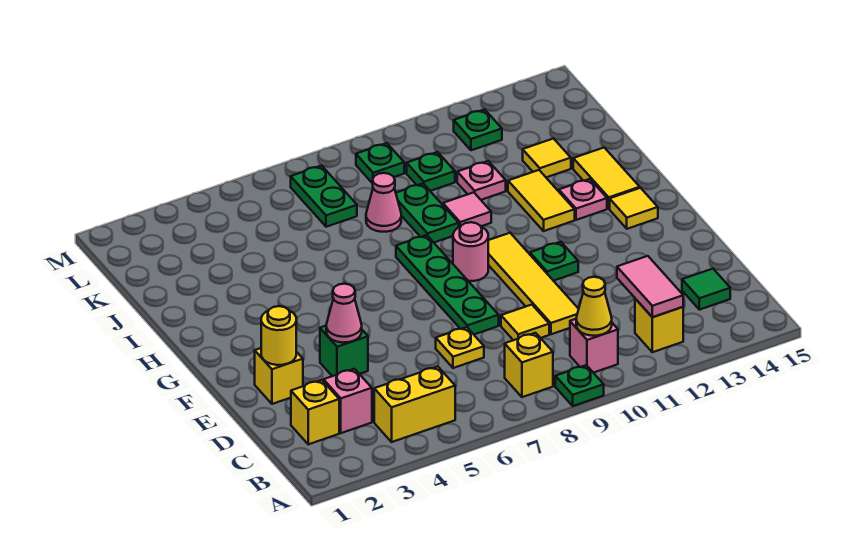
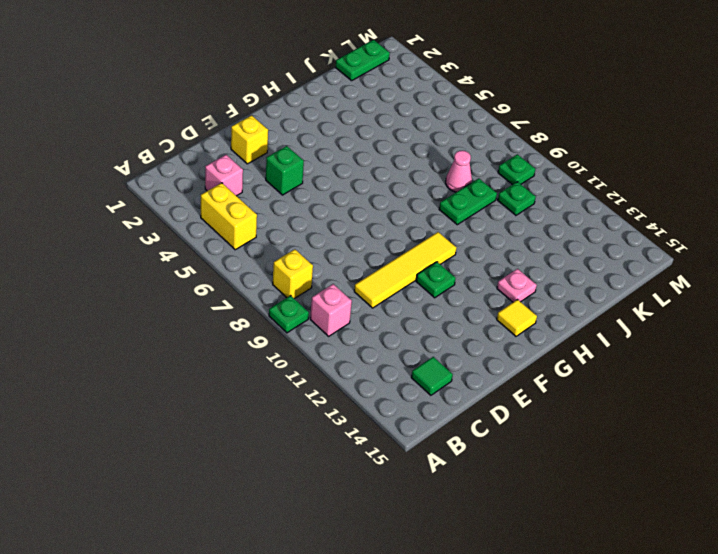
green 1x2 plate [335,40,390,81] -> green 1x2 plate moved to [291,166,357,227]
none -> yellow 1x1 brick [635,299,683,352]
none -> yellow 1x1 brick [291,380,339,444]
none -> yellow 1x1 plate [436,327,484,368]
none -> yellow 1x1 tile [501,305,549,340]

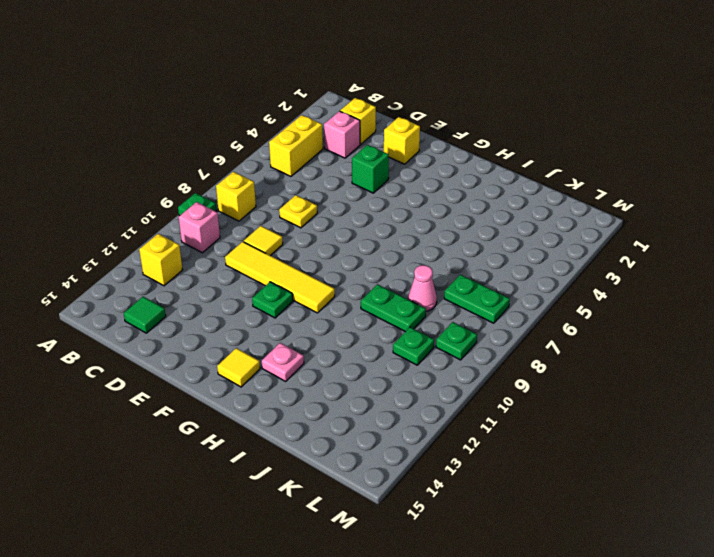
none -> green 1x4 plate [396,235,499,334]
none -> pink 1x1 round brick [453,222,488,281]
none -> yellow 1x2 tile [508,170,575,231]
none -> yellow 1x2 tile [573,148,640,209]

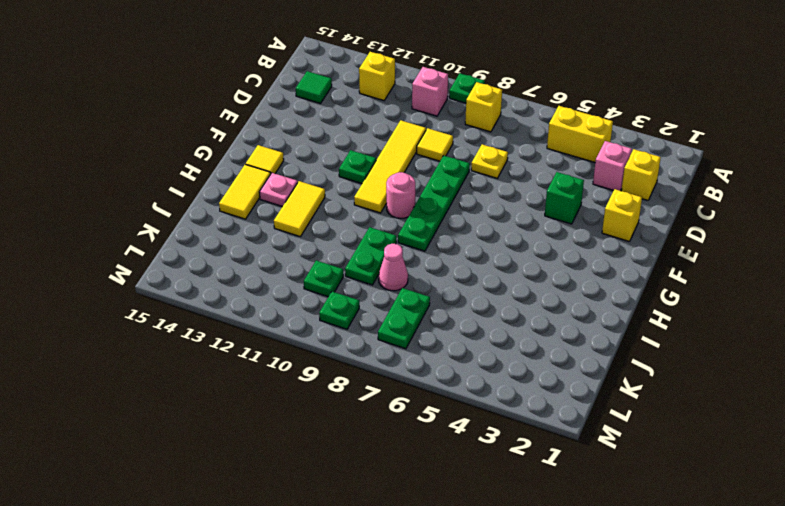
none -> pink 1x1 tile [443,192,491,227]
none -> pink 1x1 plate [457,161,506,200]
none -> yellow 1x1 tile [523,138,571,177]
none -> green 1x1 plate [454,109,502,150]

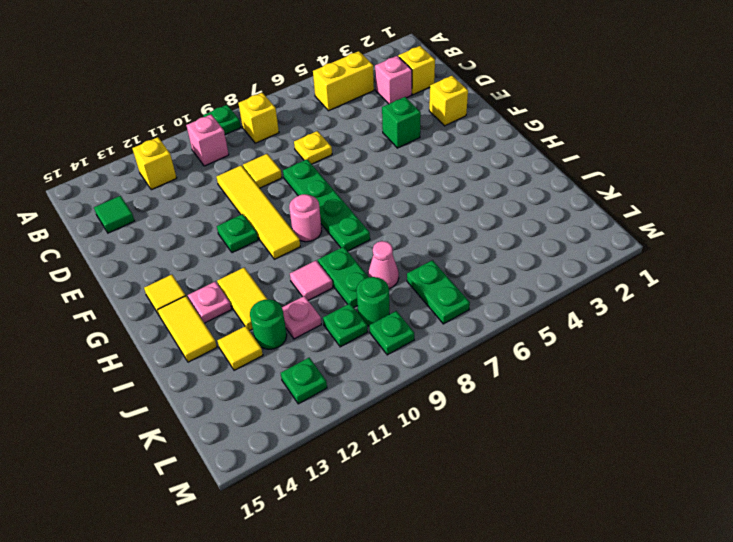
green 1x1 round brick [250,299,287,349] -> none
green 1x1 round brick [357,277,389,326] -> none
none -> yellow 1x1 cone [576,277,612,336]
none -> pink 1x2 tile [617,256,683,317]
none -> yellow 1x1 round brick [261,306,296,365]
none -> pink 1x1 cone [326,284,362,343]

